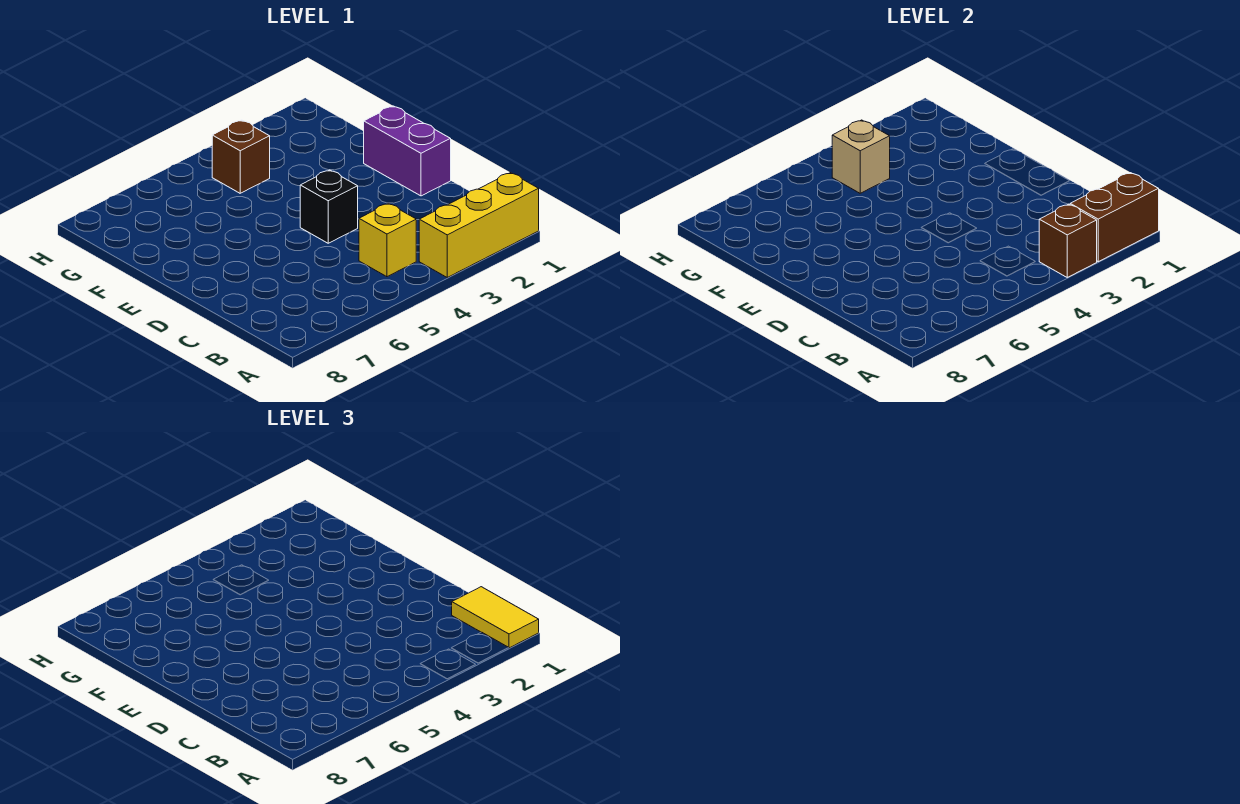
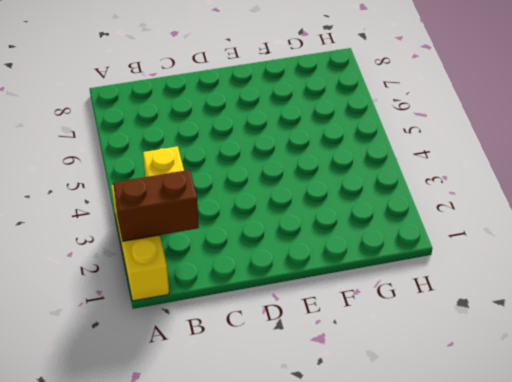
brown 1x2 brick [113,170,199,241] -> brown 1x2 brick turned to [1070,173,1159,262]
none -> purple 1x2 brick [364,106,451,196]
none -> black 1x1 brick [300,170,358,243]

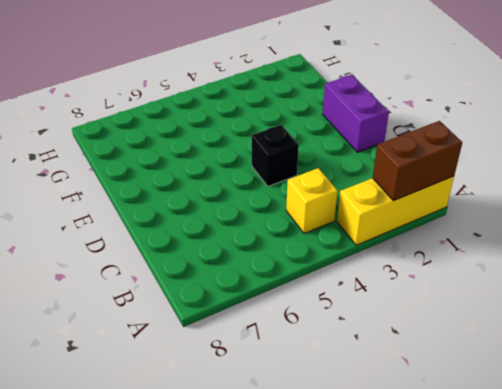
none -> brown 1x1 brick [212,120,270,193]
none -> brown 1x1 brick [1039,204,1097,277]

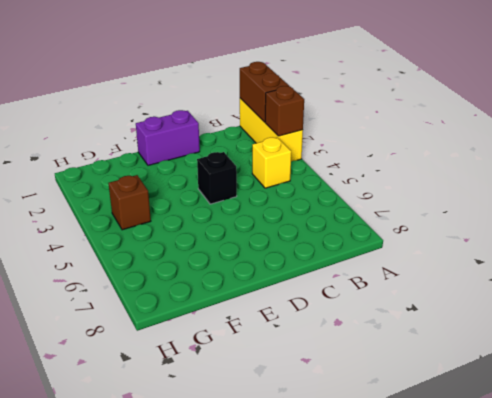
none -> tan 1x1 brick [832,120,890,193]
none -> yellow 1x2 tile [452,587,539,648]

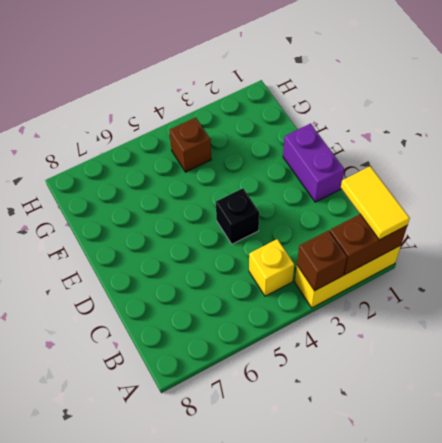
none -> tan 1x1 brick [832,120,890,193]

